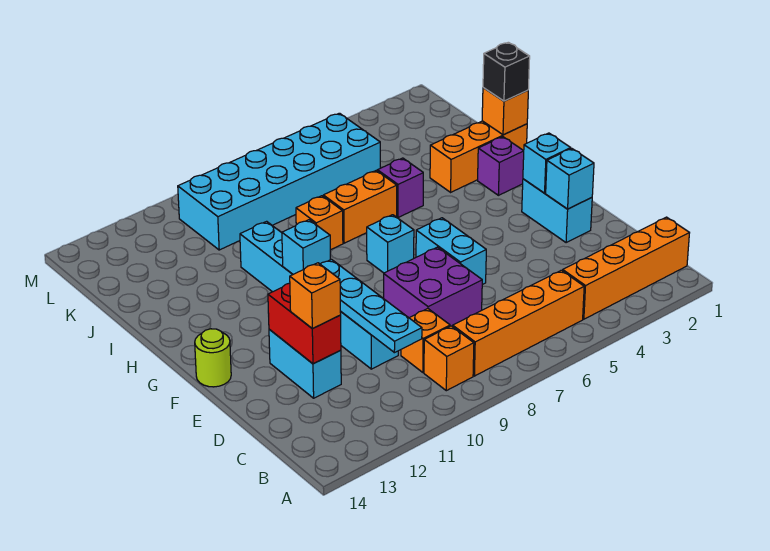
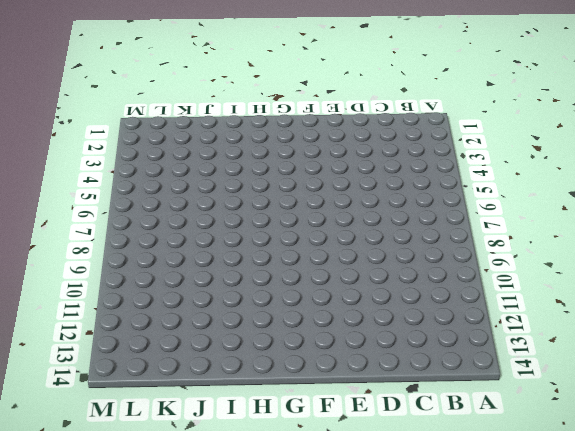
none -> orange 1x4 brick [563,217,689,319]
none -> orange 1x4 brick [453,270,584,376]
none -> orange 1x1 brick [424,326,474,391]

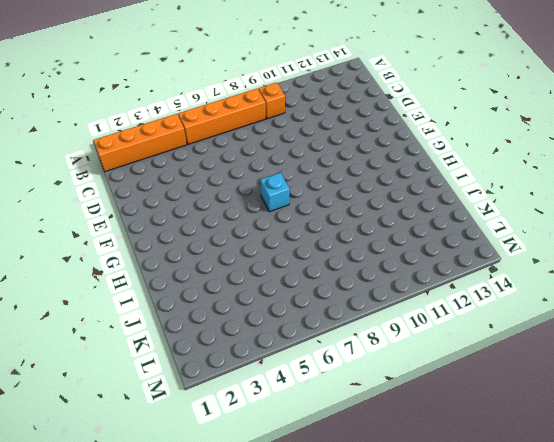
none -> orange 1x1 brick [401,309,450,372]
none -> purple 2x2 brick [384,247,482,327]
none -> cyan 1x6 brick [240,221,398,369]

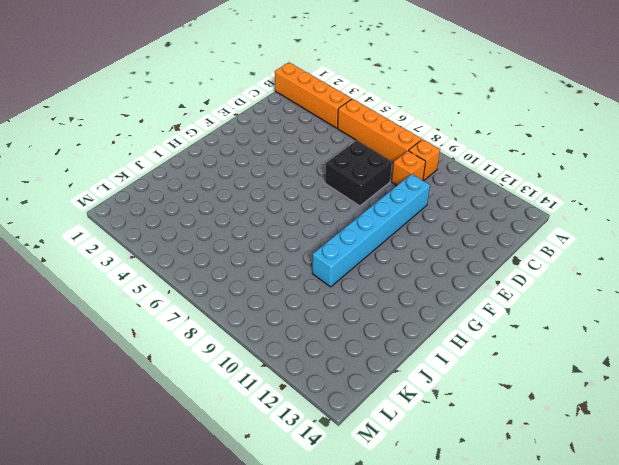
black 2x2 brick [325,140,392,206] -> purple 2x2 brick [384,247,482,327]
none -> cyan 1x2 brick [269,329,341,398]
none -> cyan 1x2 brick [522,179,592,243]
none -> cyan 1x2 brick [416,218,486,285]

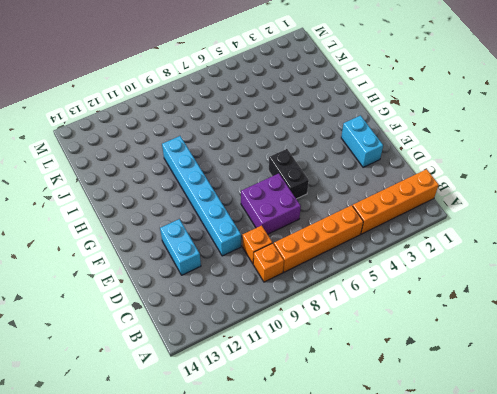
black 1x2 brick [269,149,309,199] -> cyan 1x2 brick [416,218,486,285]
none -> lime 1x1 round brick [195,329,231,387]
none -> cyan 1x1 brick [367,215,414,273]
none -> purple 1x1 brick [478,137,524,195]

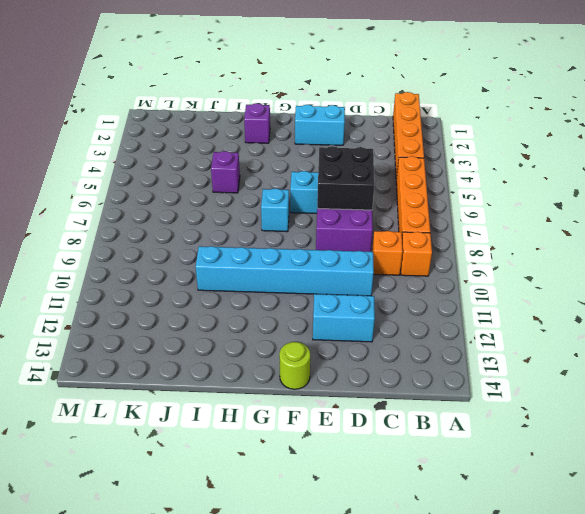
black 2x2 brick [317,146,374,210] -> none
none -> orange 1x3 brick [430,121,527,192]
none -> orange 1x2 brick [323,171,397,243]
none -> orange 1x1 brick [296,196,343,250]

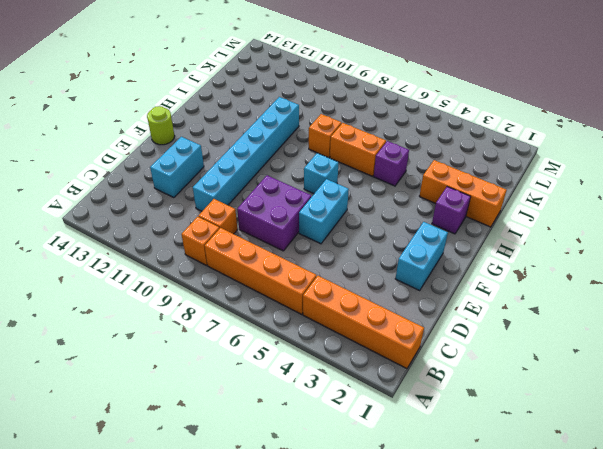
none -> cyan 2x6 brick [178,113,380,250]
none -> cyan 1x4 plate [321,259,422,353]
none -> red 1x2 brick [268,283,341,364]

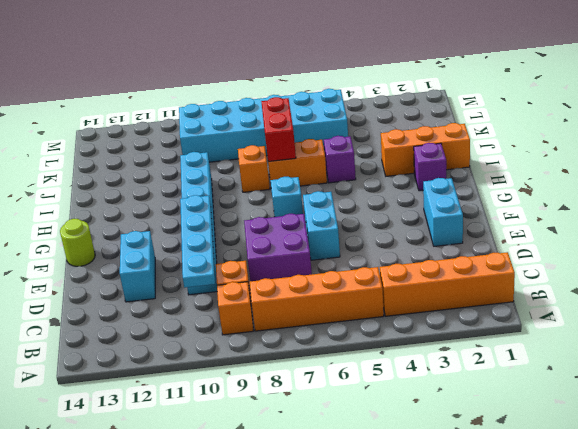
red 1x2 brick [261,97,296,161] -> red 1x2 brick moved to [268,283,341,364]
none -> cyan 1x1 brick [546,148,594,209]
none -> cyan 1x1 brick [523,133,571,193]
none -> cyan 1x1 brick [282,220,331,274]

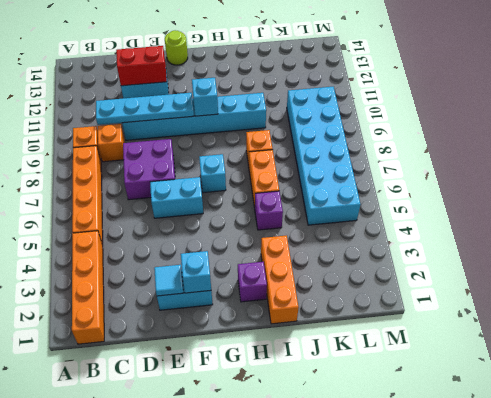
cyan 1x1 tile [154,265,183,296] -> cyan 1x1 brick [546,148,594,209]
none -> orange 1x1 brick [482,88,528,135]
none -> orange 1x1 brick [290,263,341,329]
none -> black 1x1 brick [483,42,530,101]

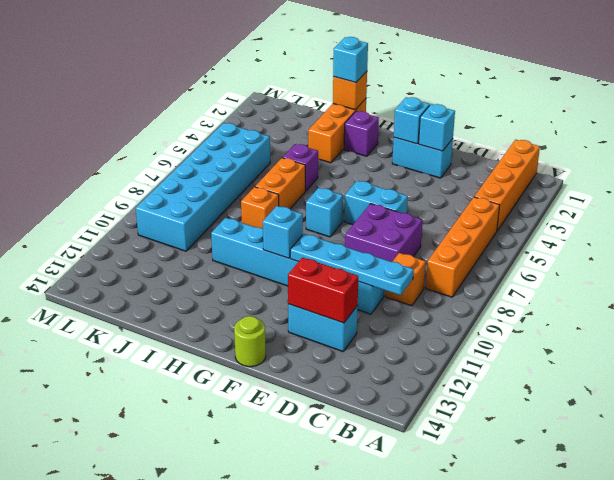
cyan 1x1 brick [333,37,368,83] -> black 1x1 brick [483,42,530,101]
none -> orange 1x1 brick [424,326,474,391]
none -> orange 1x1 brick [290,263,341,329]

